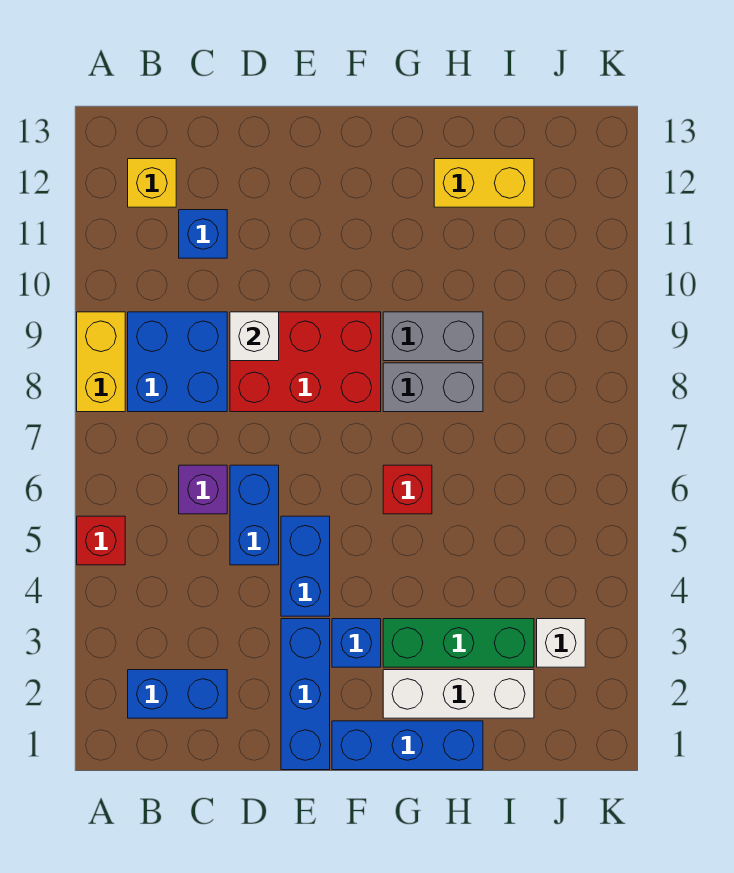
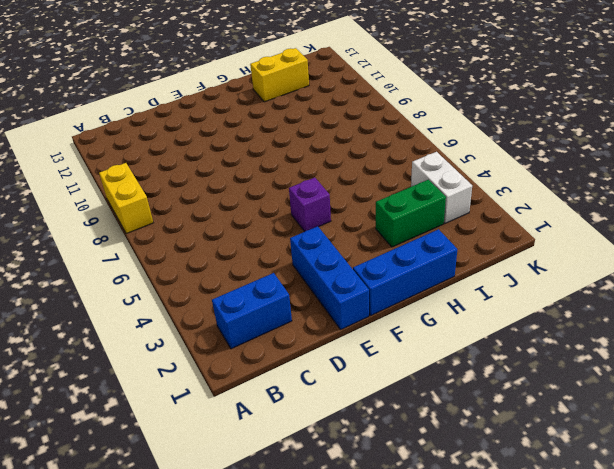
purple 1x1 brick [289,178,331,232] -> purple 1x1 brick moved to [179,465,227,514]
green 1x2 brick [376,180,446,247] -> green 1x3 brick [383,619,534,667]
white 1x2 brick [411,152,472,223] -> white 1x1 brick [537,619,585,667]
none -> red 1x1 brick [77,516,125,565]
none -> blue 2x2 brick [128,312,227,412]
none -> yellow 1x1 brick [128,159,176,207]

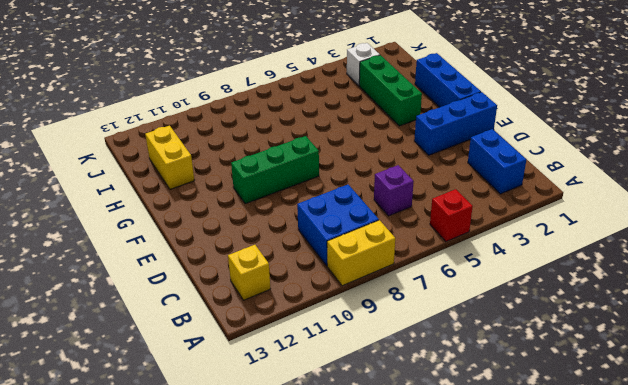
green 1x3 brick [231,136,319,204] -> red 2x3 brick [230,312,381,412]
none -> blue 1x1 brick [179,210,227,258]
none -> blue 1x2 brick [230,465,279,565]
none -> blue 1x2 brick [281,516,330,616]

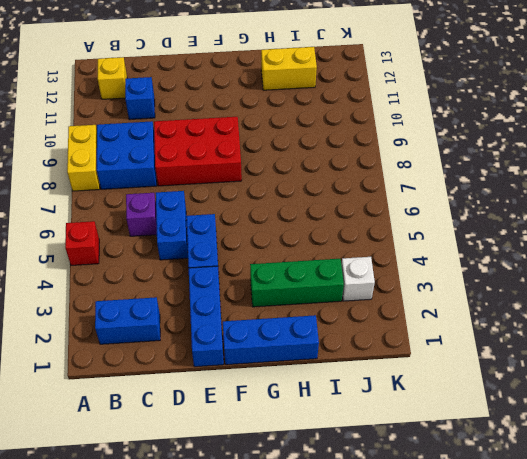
none -> blue 1x1 brick [332,619,381,667]
none -> white 1x3 brick [383,670,534,718]
none -> red 1x1 brick [383,465,432,514]

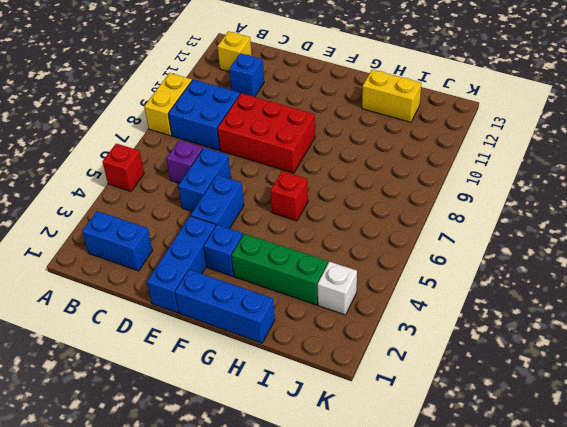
none -> white 1x3 brick [383,670,534,718]
none -> grey 1x2 brick [383,363,483,412]
none -> grey 1x2 brick [383,312,483,361]

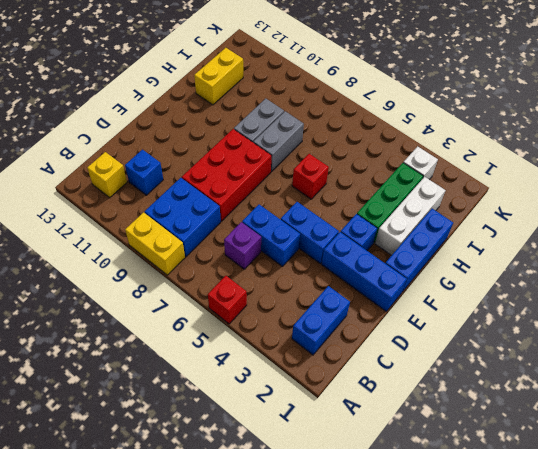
none -> white 1x1 brick [230,312,279,361]

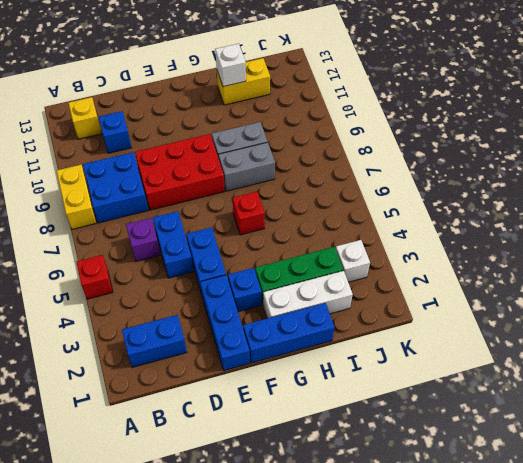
white 1x1 brick [215,44,246,87] -> white 1x1 brick moved to [230,312,279,361]

